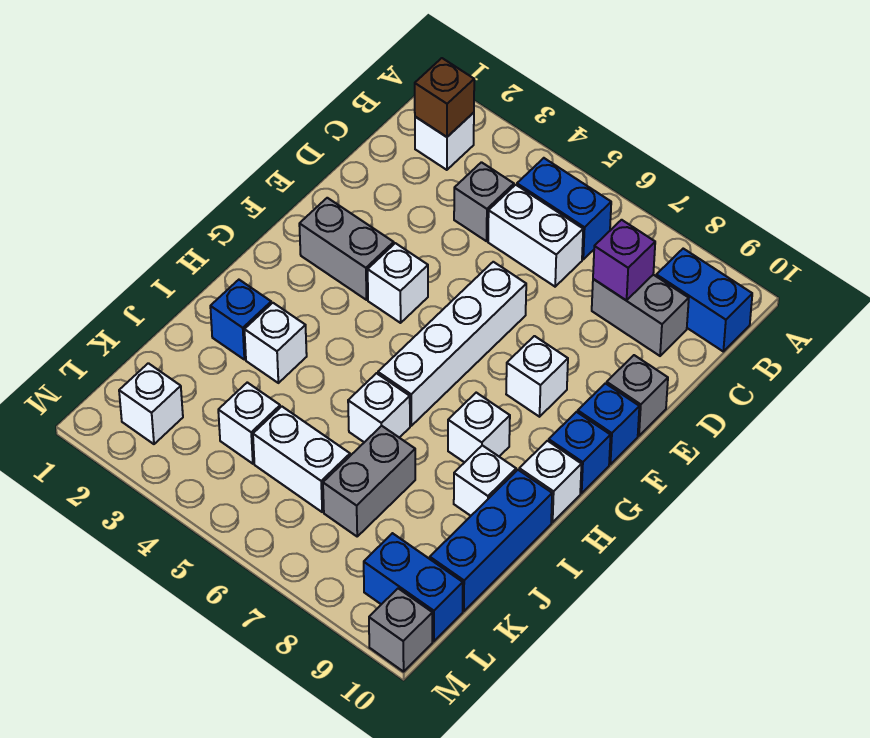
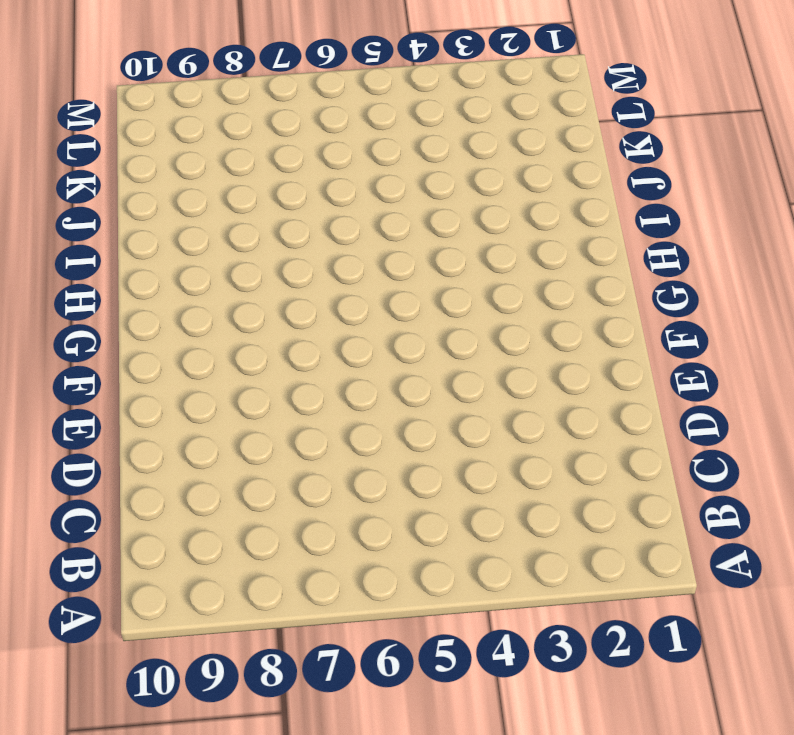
none -> white 1x1 brick [415,113,474,170]
none -> blue 1x2 brick [517,158,611,259]
none -> blue 1x2 brick [656,249,752,351]

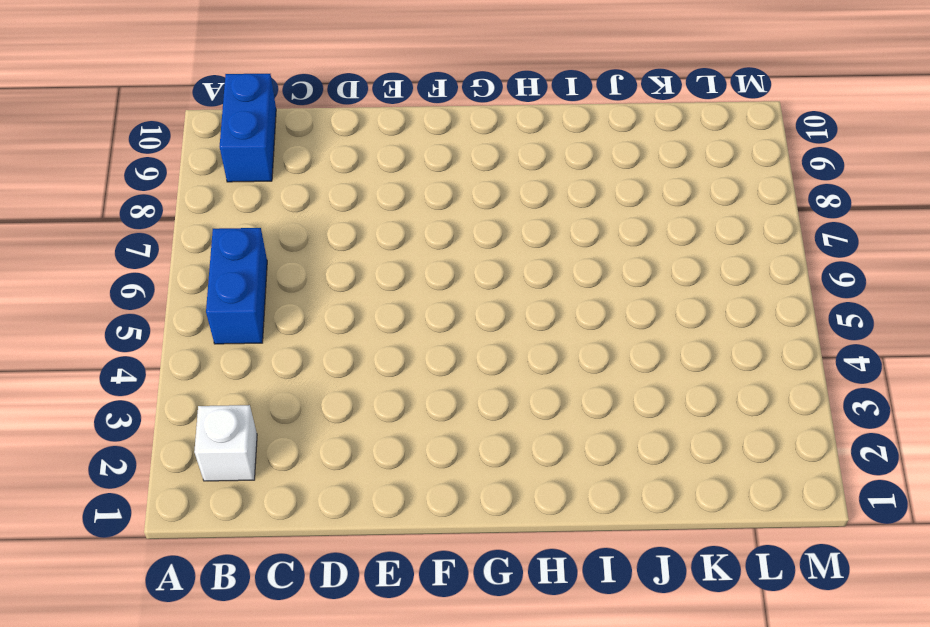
none -> grey 1x1 brick [454,162,514,241]
none -> white 1x2 brick [488,185,583,287]
none -> grey 1x2 brick [592,275,689,356]

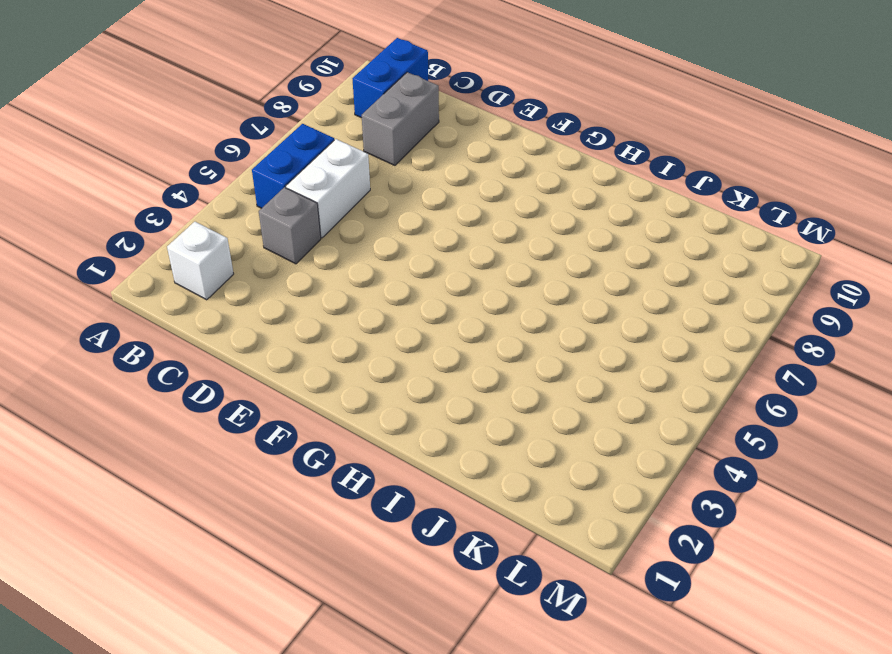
none -> white 1x4 brick [378,262,526,426]
none -> grey 1x1 brick [607,355,668,436]
none -> grey 1x2 brick [299,198,394,300]

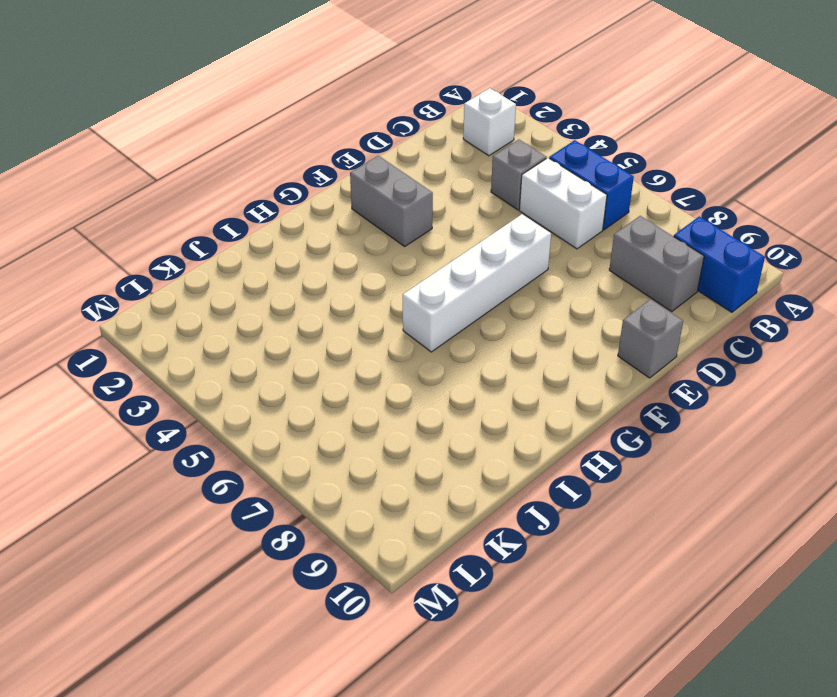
none -> white 1x1 brick [368,243,428,323]
none -> white 1x1 brick [506,336,568,417]
none -> blue 1x1 brick [578,383,639,464]

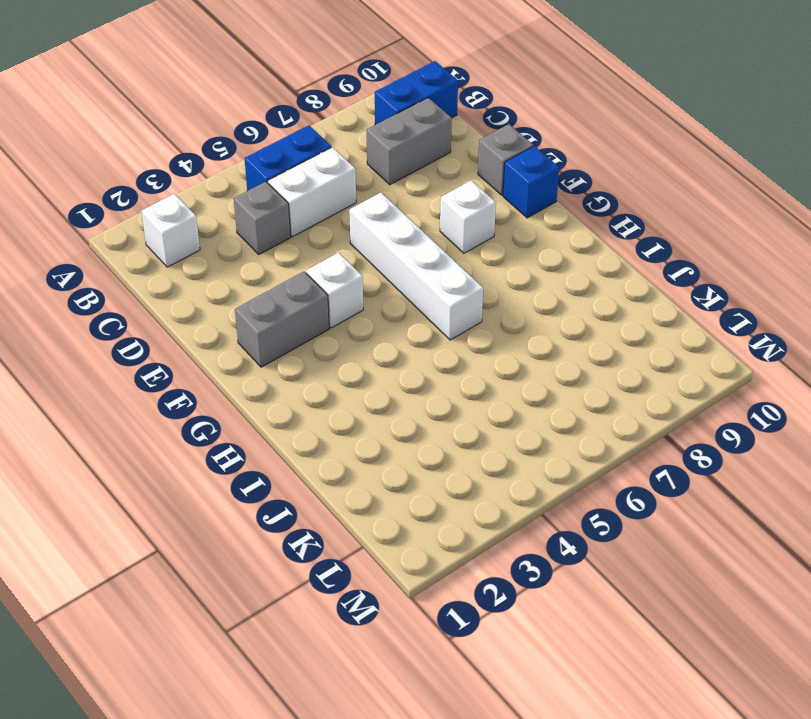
none -> blue 1x1 brick [549,412,611,493]
none -> white 1x1 brick [448,393,510,462]
none -> white 1x1 brick [519,441,581,522]

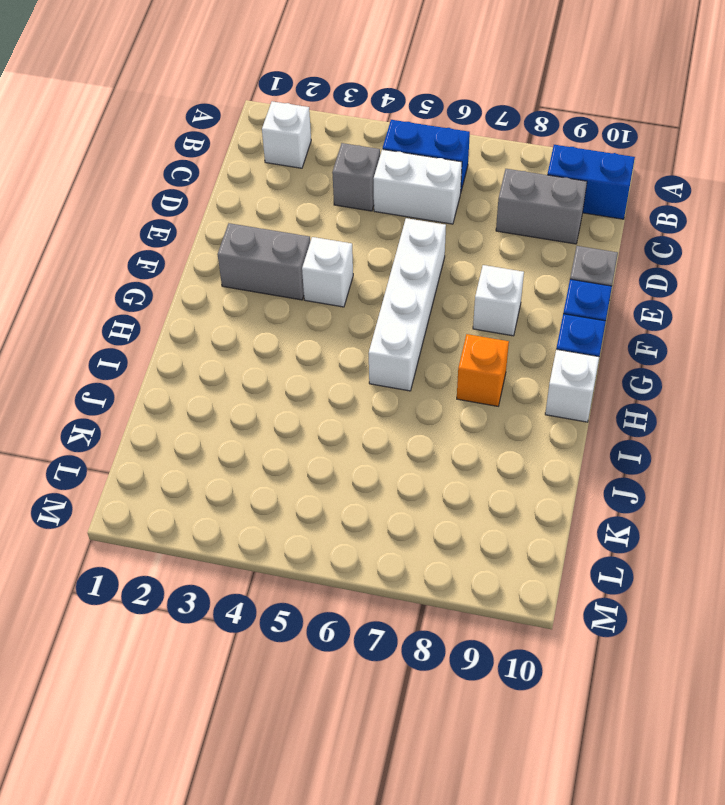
orange 1x1 brick [457,334,509,406] -> white 1x1 brick [448,393,510,462]
none -> blue 1x1 brick [210,280,271,360]
none -> white 1x1 brick [244,303,307,383]
none -> white 1x1 brick [348,373,410,442]

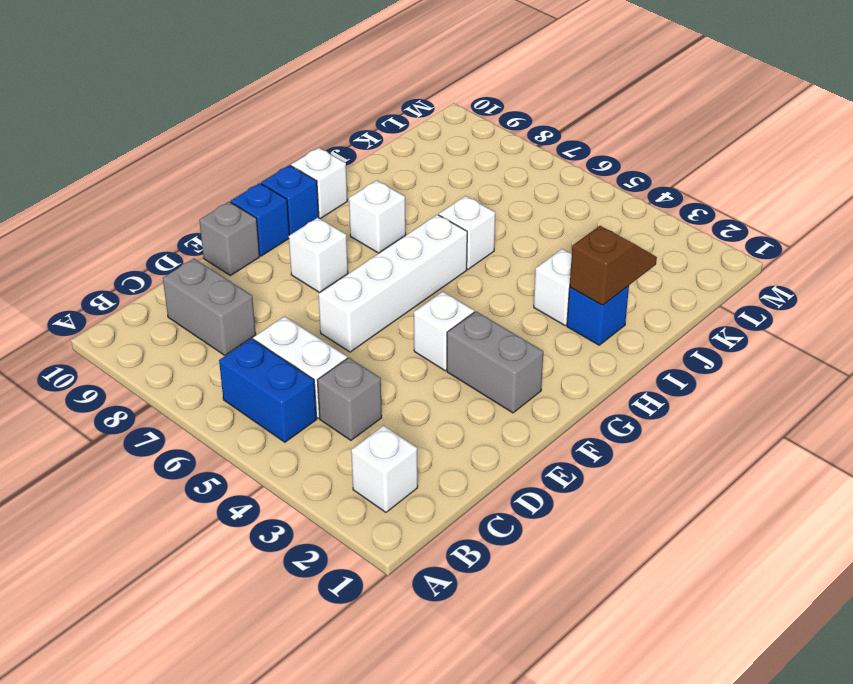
brown 1x2 slope [570,226,657,305] -> none
none -> blue 1x2 brick [656,249,752,351]
none -> white 1x1 brick [454,445,516,516]
none -> blue 1x3 brick [430,470,552,611]

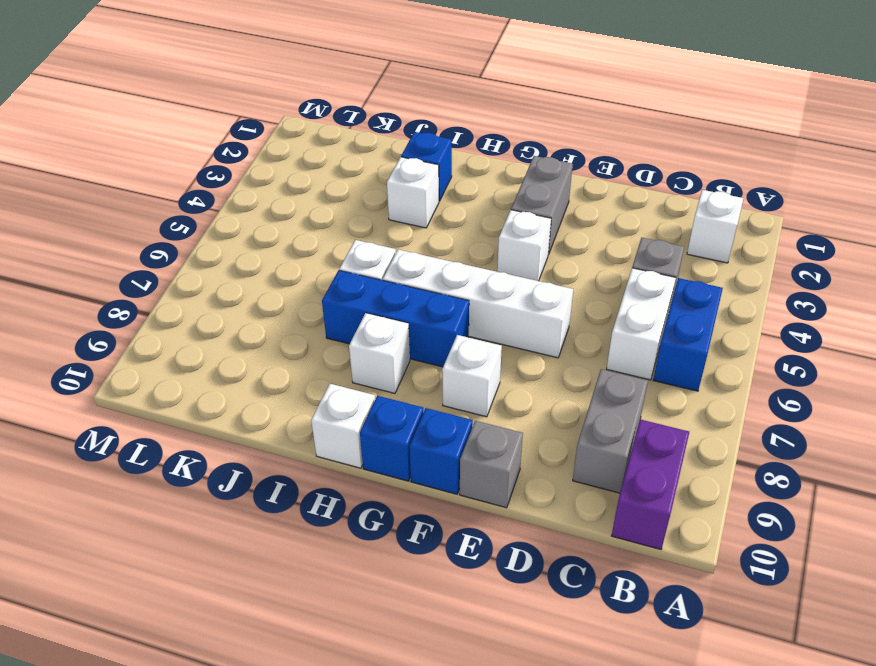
purple 1x2 brick [612,419,689,549] -> blue 1x2 brick [656,249,752,351]
blue 1x3 brick [322,270,469,367] -> blue 1x3 brick moved to [430,470,552,611]
none -> white 1x1 brick [454,445,516,516]
none -> grey 1x2 brick [323,426,415,536]
none -> white 1x1 brick [218,382,280,464]

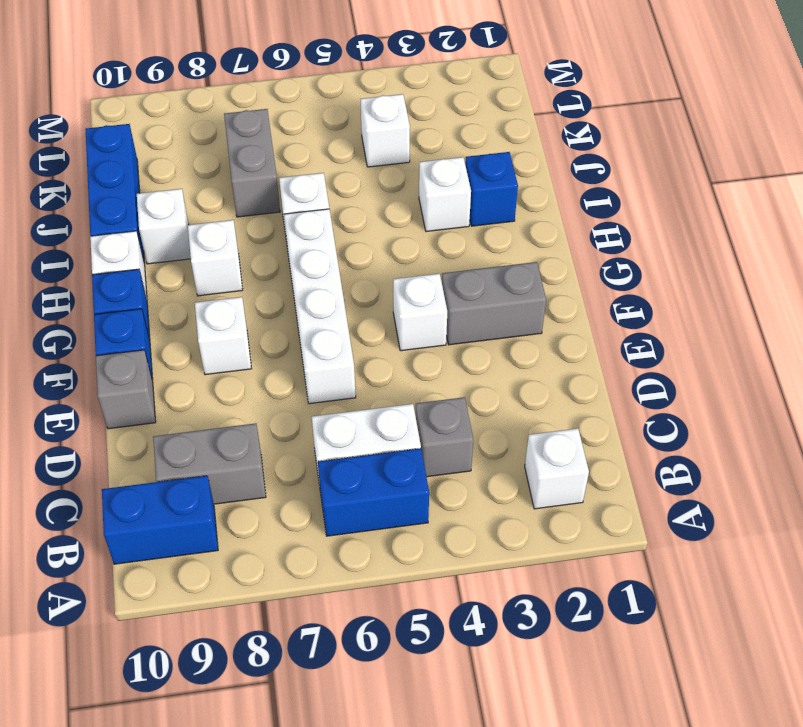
none -> white 1x2 brick [253,406,350,512]
none -> white 1x1 brick [119,363,183,444]
none -> blue 1x2 brick [364,533,463,641]

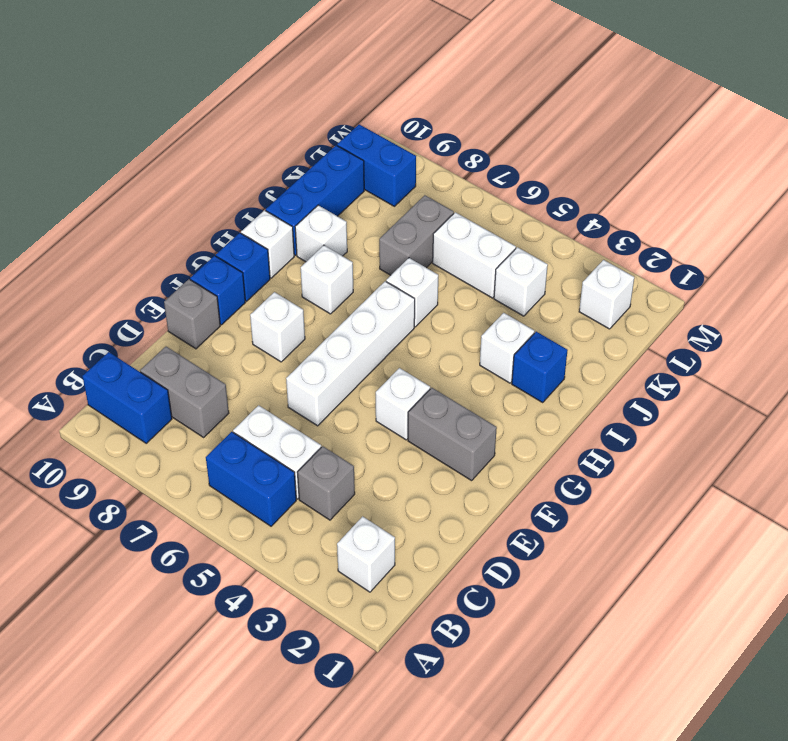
none -> grey 1x1 brick [369,588,432,672]
none -> brown 1x1 brick [415,58,474,137]
none -> purple 1x1 brick [593,220,655,300]

